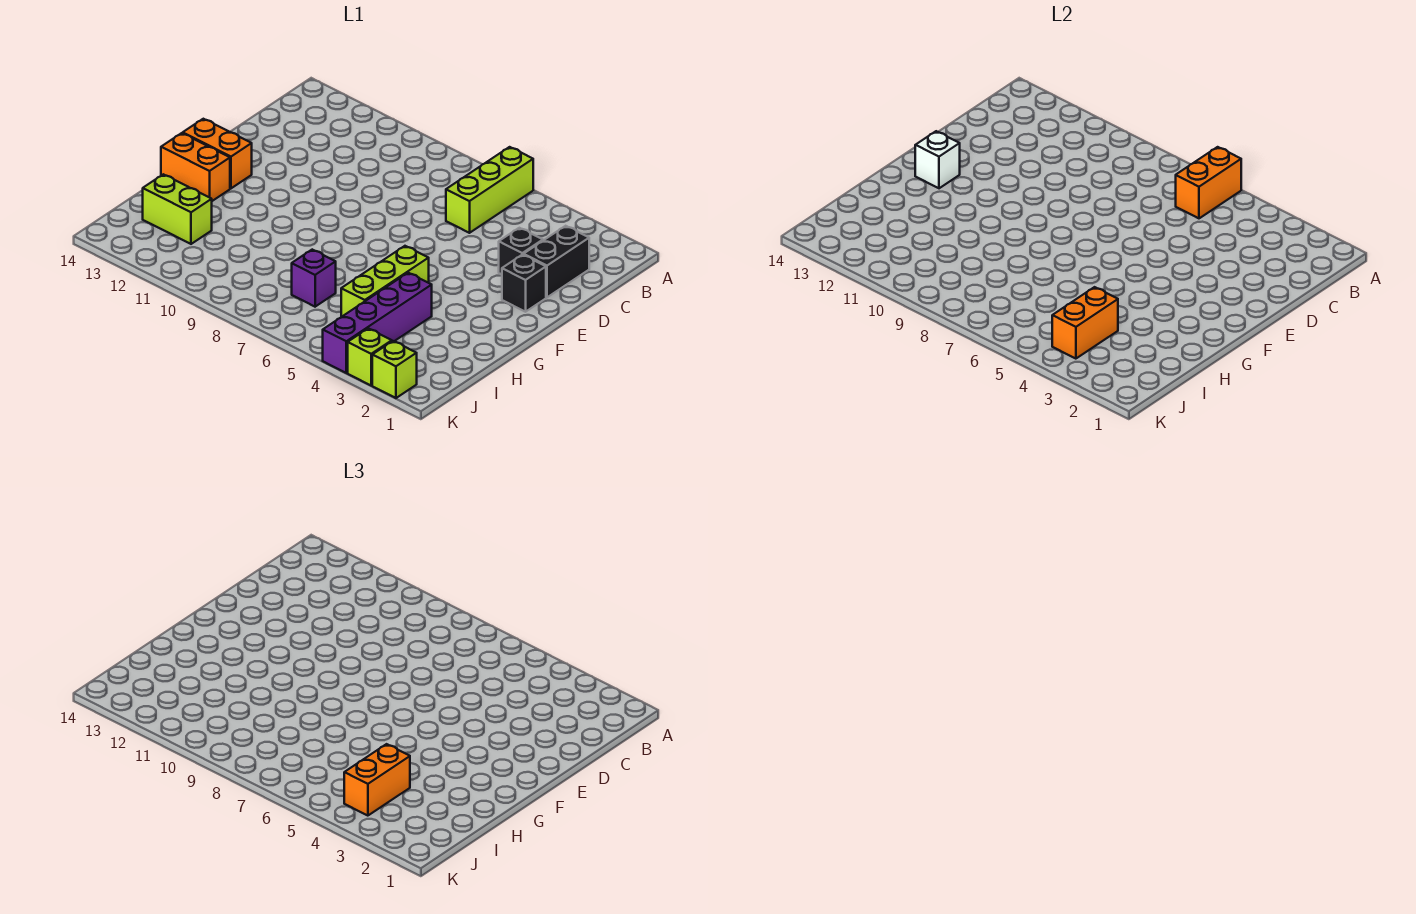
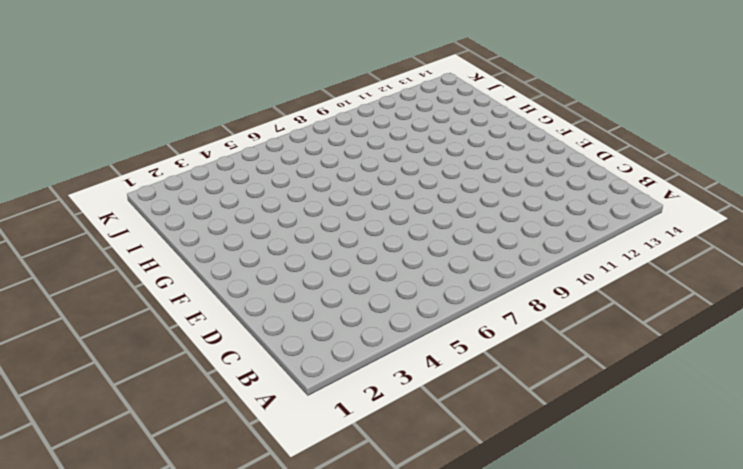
none -> lime 1x3 brick [446,147,533,233]
none -> black 1x2 brick [524,226,589,297]
none -> black 1x1 brick [499,228,543,274]

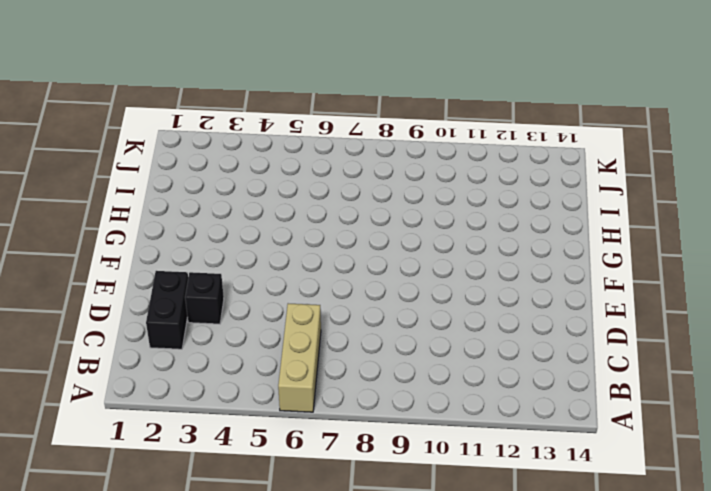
tan 1x3 brick [278,304,321,412] -> lime 1x3 brick [446,147,533,233]
none -> black 1x1 brick [502,254,546,312]
none -> orange 1x2 brick [183,119,252,188]
none -> lime 1x3 brick [341,246,429,317]

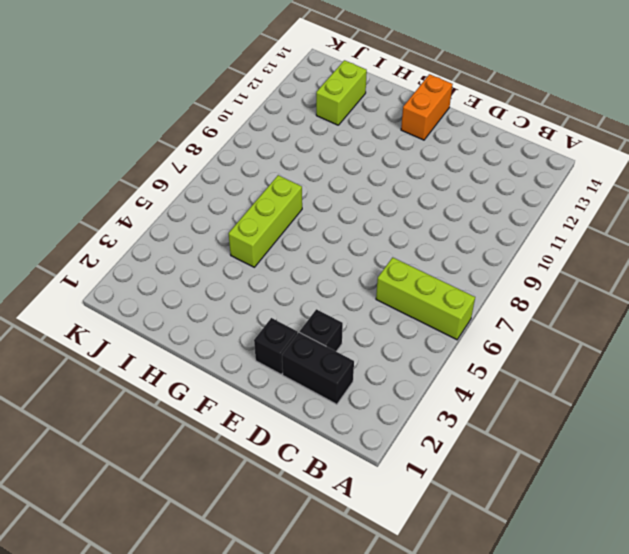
lime 1x3 brick [228,175,302,267] -> lime 1x3 brick turned to [341,246,429,317]
none -> orange 1x2 brick [161,133,230,201]
none -> purple 1x4 brick [323,273,432,373]
none -> purple 1x1 brick [292,250,336,307]

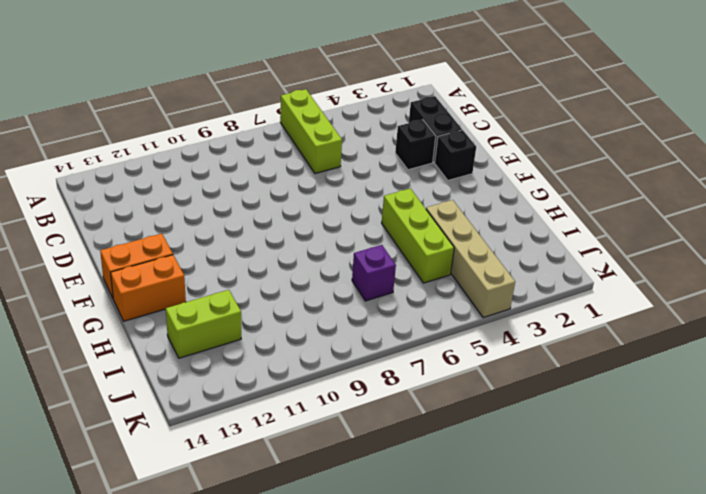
tan 1x4 brick [426,200,515,318] -> purple 1x4 brick [323,273,432,373]
none -> lime 1x1 brick [372,341,417,398]
none -> lime 1x1 brick [348,328,392,385]
none -> orange 1x2 brick [1176,147,1241,218]

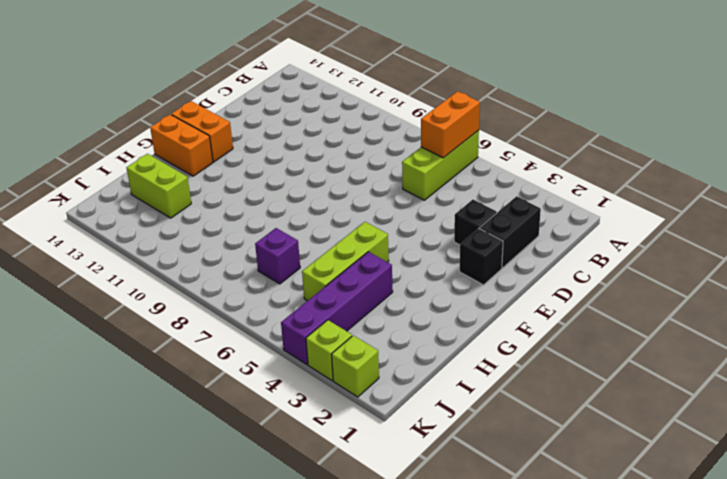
none -> white 1x1 brick [915,131,960,188]
none -> orange 1x2 brick [1052,287,1118,359]
none -> orange 1x2 brick [344,744,410,816]

